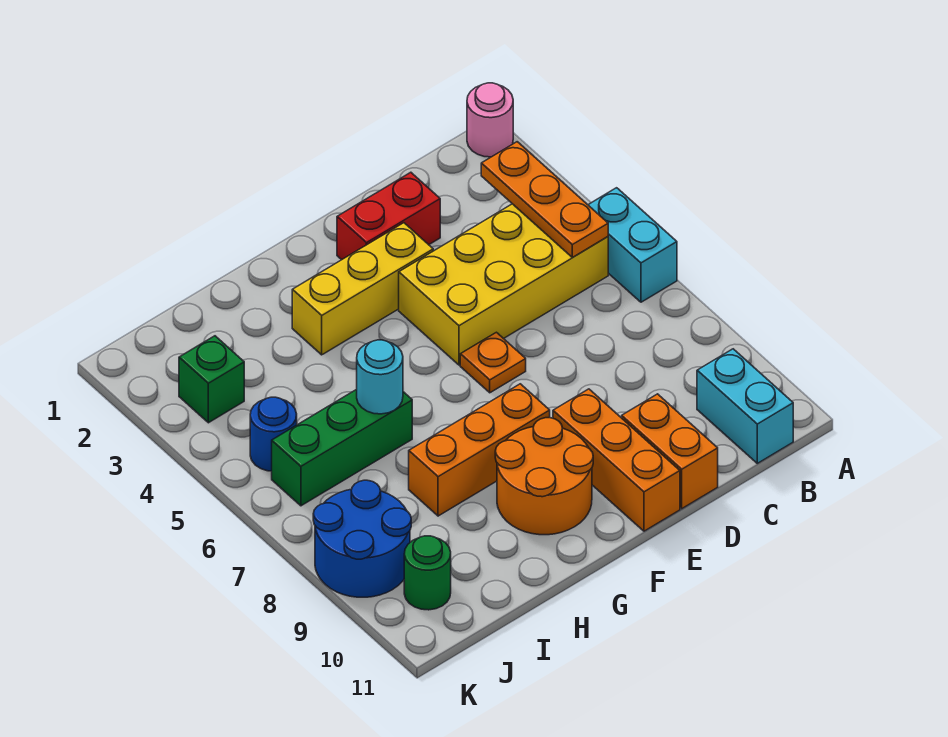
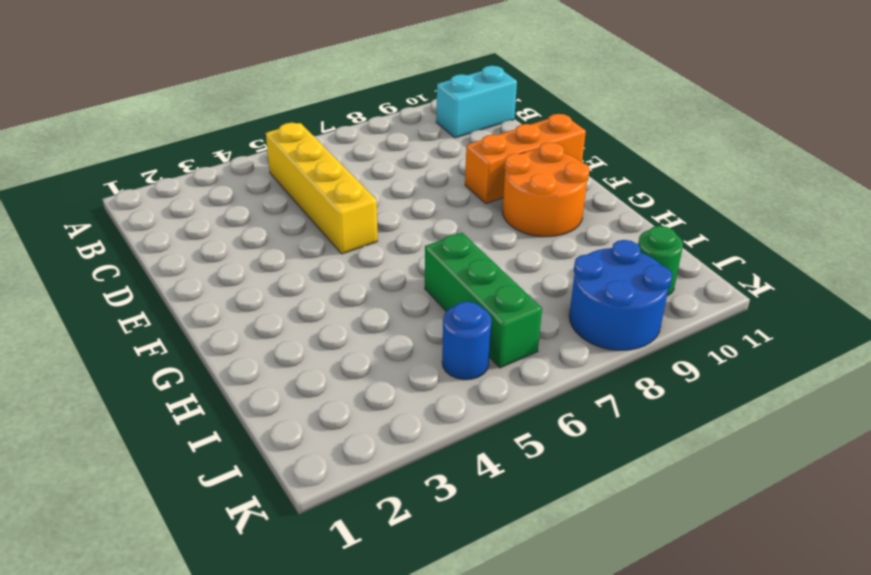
yellow 1x4 brick [266,123,378,254] -> yellow 2x4 brick [399,204,608,365]
none -> pink 1x1 round brick [467,83,513,157]
none -> cyan 1x2 brick [588,188,677,302]
none -> red 1x2 brick [337,172,440,260]

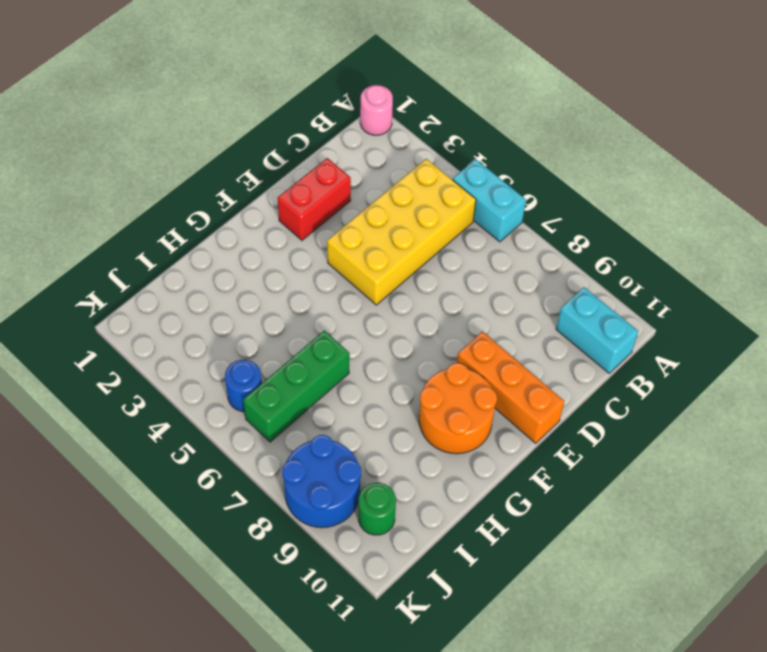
none -> orange 1x2 brick [622,394,718,509]
none -> yellow 1x3 brick [292,223,433,355]
none -> orange 1x1 plate [460,332,526,393]

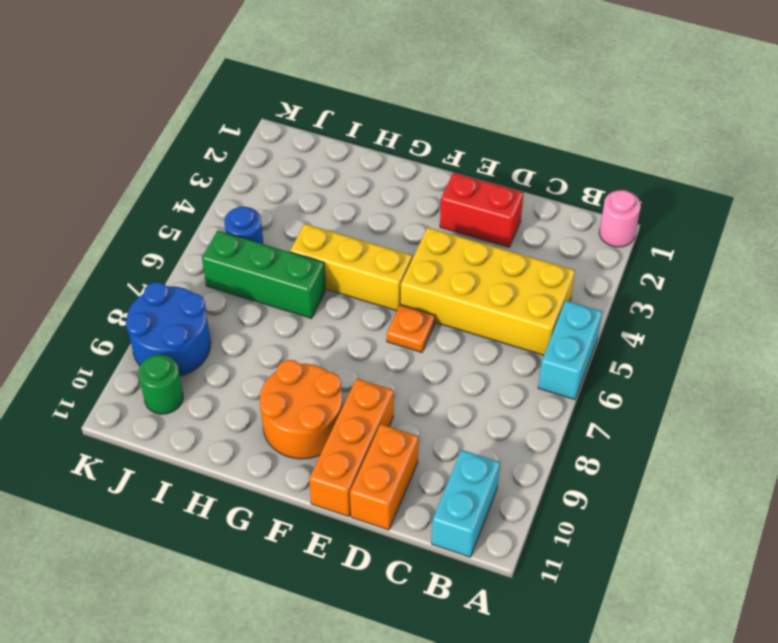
yellow 1x3 brick [290,224,412,311] -> yellow 1x3 brick moved to [292,223,433,355]
none -> orange 1x3 brick [409,384,550,516]
none -> green 1x1 brick [179,336,244,423]
none -> orange 1x3 plate [481,142,608,257]

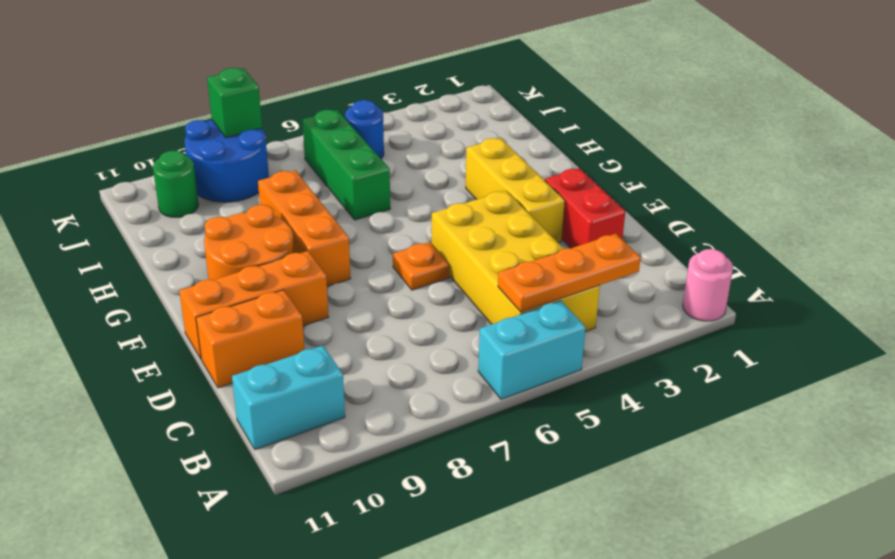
green 1x1 brick [207,68,262,138] -> green 1x1 brick moved to [179,336,244,423]
none -> cyan 1x1 round brick [357,340,403,414]

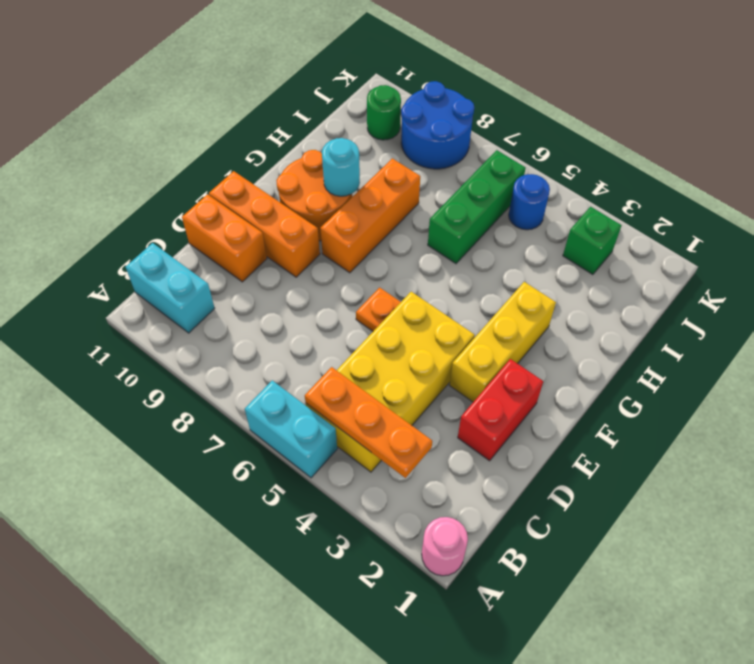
cyan 1x1 round brick [322,138,360,196] -> cyan 1x1 round brick moved to [357,340,403,414]

